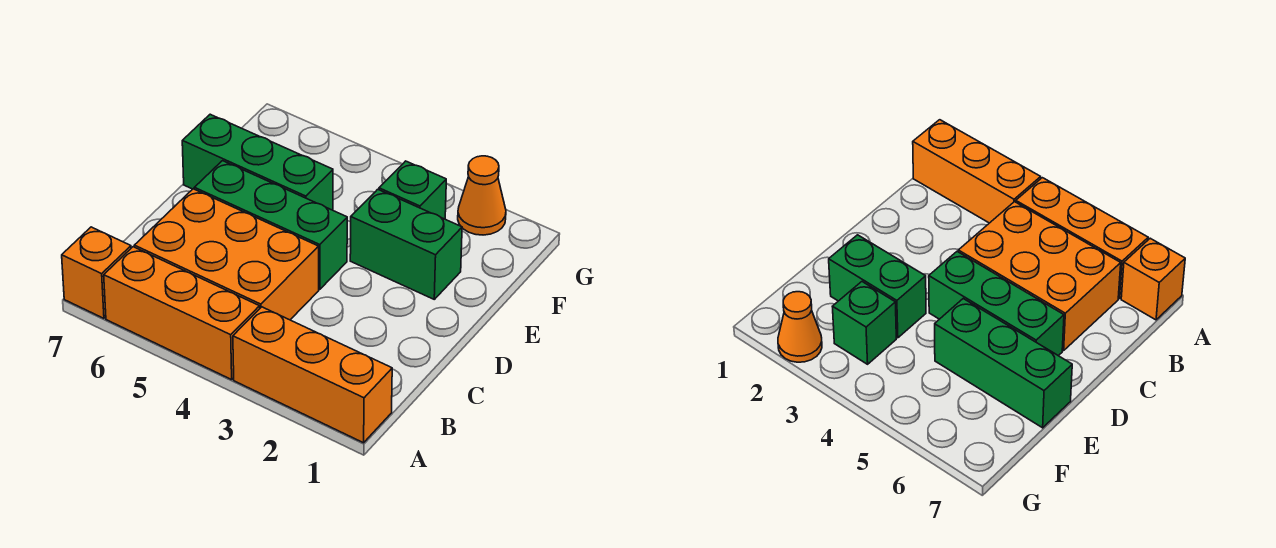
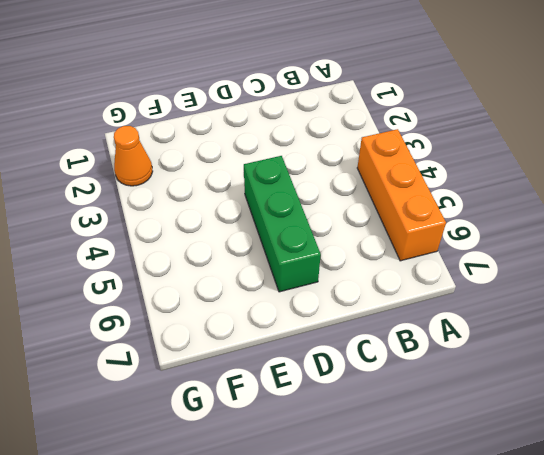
none -> orange 1x3 brick [233,307,392,443]
none -> orange 1x1 brick [62,227,131,318]

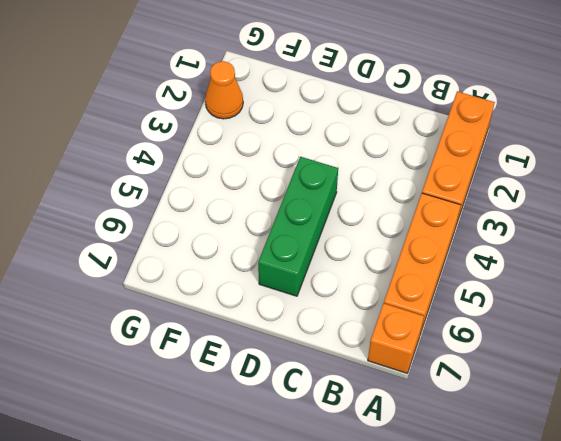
none -> orange 2x3 brick [134,189,319,320]
none -> green 1x2 brick [350,189,462,299]

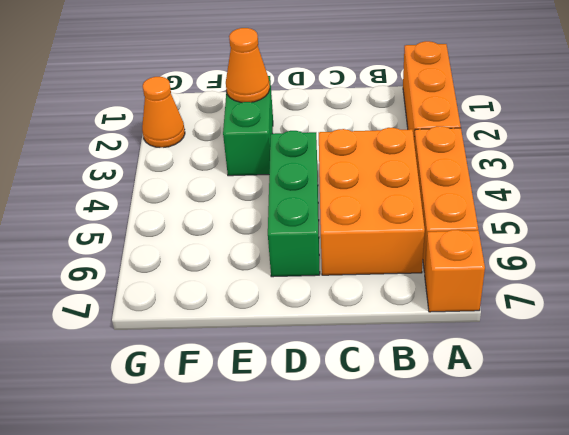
orange 1x1 cone [226,28,270,102] -> none
none -> green 1x3 brick [182,114,333,210]
none -> green 1x1 brick [379,161,446,219]

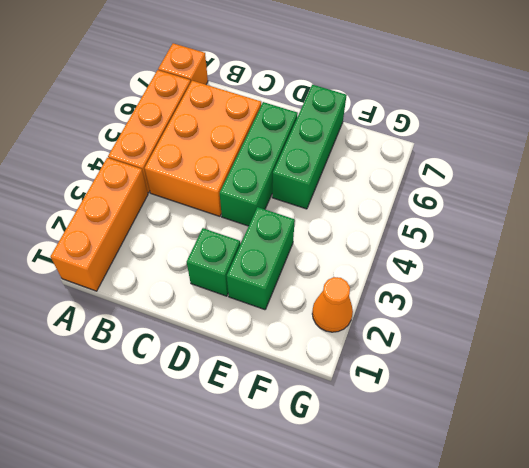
green 1x1 brick [187,228,240,296] -> green 1x1 brick moved to [379,161,446,219]

